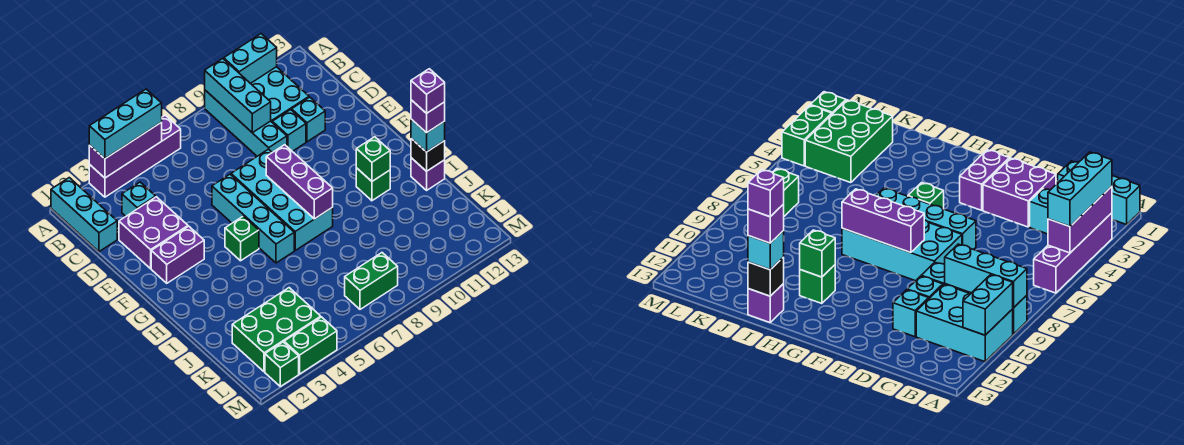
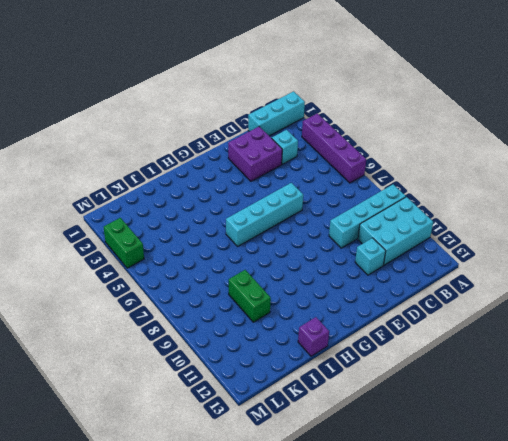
green 1x2 brick [229,270,271,322] -> green 1x2 brick moved to [345,253,398,309]
none -> cyan 1x1 brick [272,110,306,151]
none -> cyan 2x4 brick [231,149,333,250]
none -> purple 1x2 brick [151,226,204,283]

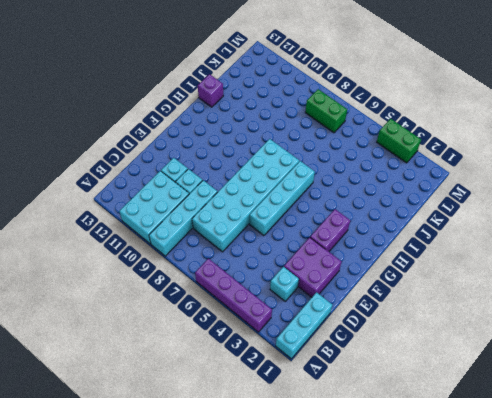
cyan 2x6 brick [192,139,299,252] -> cyan 2x4 brick [231,149,333,250]
purple 1x2 brick [310,209,350,251] -> purple 1x2 brick turned to [151,226,204,283]
none -> green 1x1 brick [225,216,259,261]
none -> green 1x1 brick [356,168,390,201]
none -> green 2x3 brick [232,288,321,372]

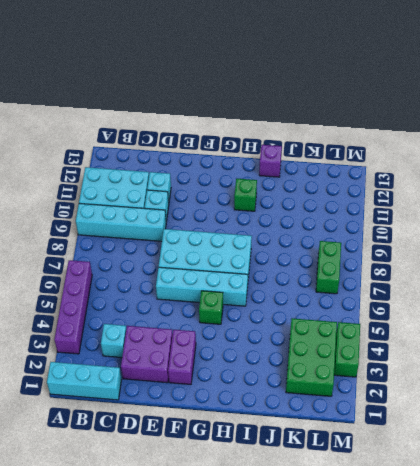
none -> green 1x1 brick [265,342,299,386]
none -> purple 1x3 brick [89,122,162,178]
none -> cyan 1x3 brick [205,59,271,133]

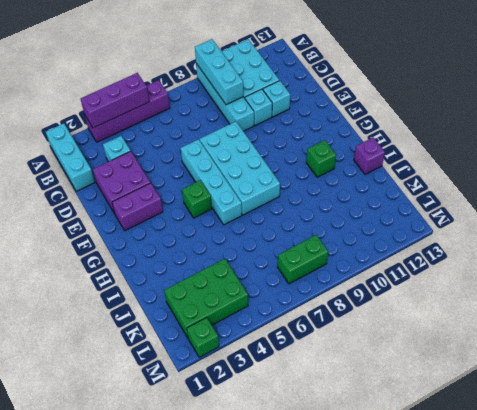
none -> green 1x2 brick [284,317,337,374]
none -> cyan 1x2 brick [224,34,277,84]
none -> purple 1x3 brick [266,145,333,219]

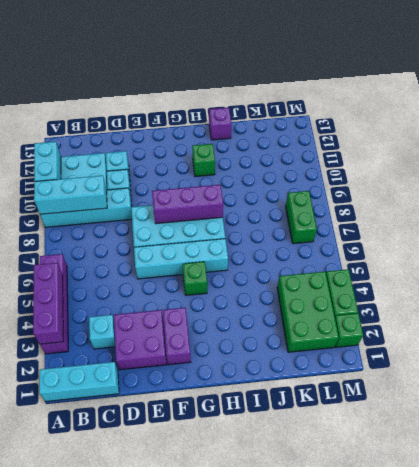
none -> green 1x1 brick [356,137,390,181]
none -> black 1x1 brick [411,139,445,171]
none -> cyan 1x3 brick [89,89,162,159]

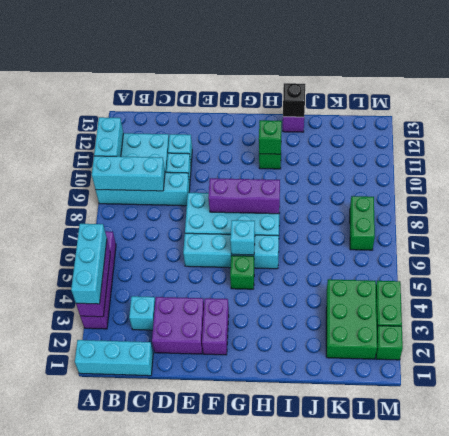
cyan 1x1 brick [230,220,255,255] -> cyan 1x1 brick moved to [411,119,445,152]
none -> purple 1x1 brick [411,100,445,133]
none -> purple 1x1 brick [411,69,445,114]

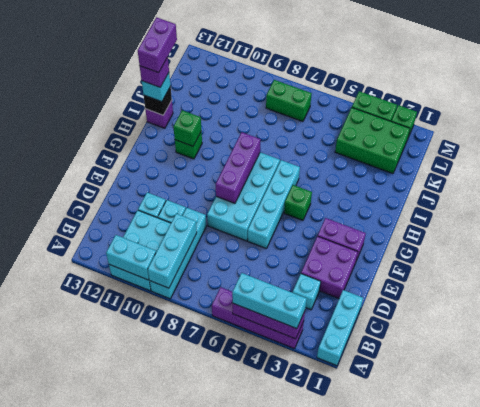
purple 1x2 brick [138,17,177,73] -> purple 1x1 brick [411,69,445,114]

